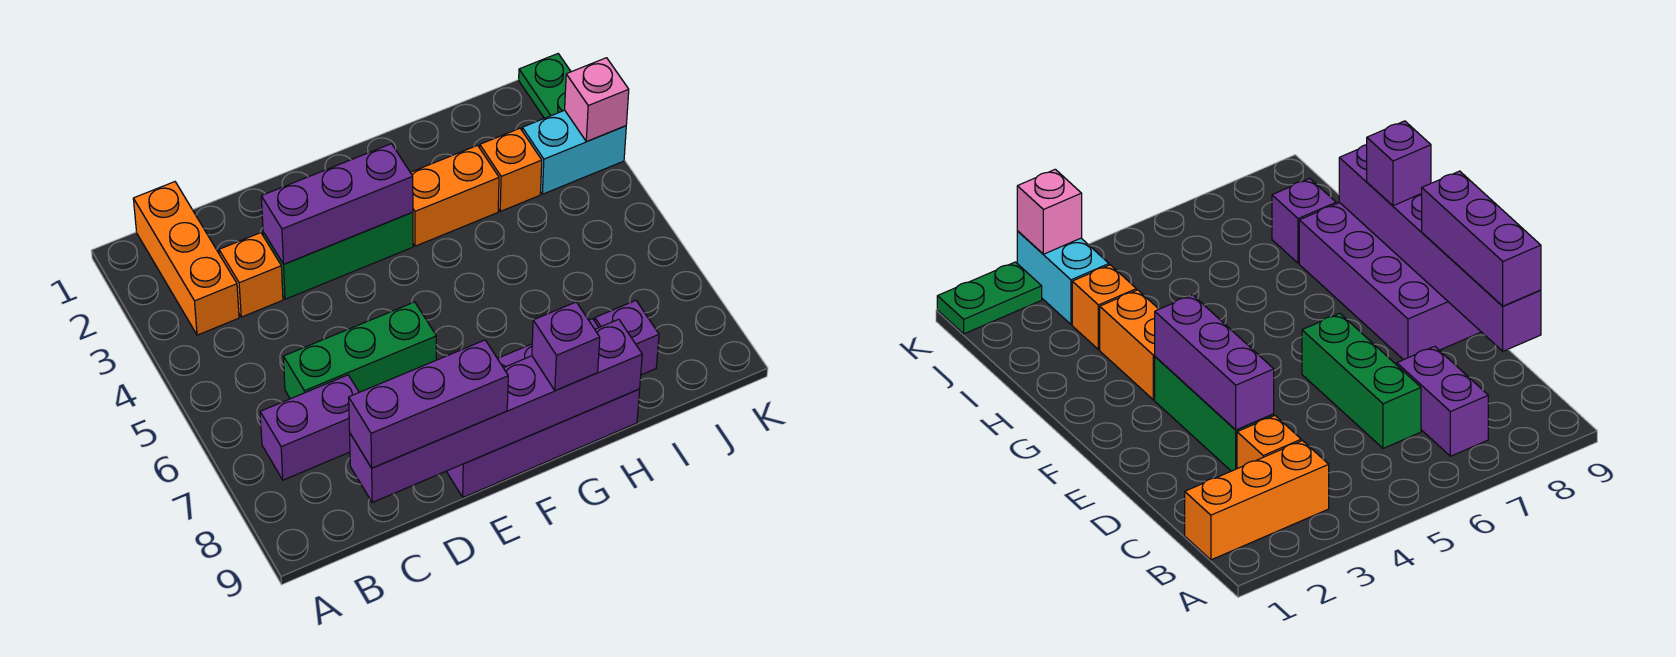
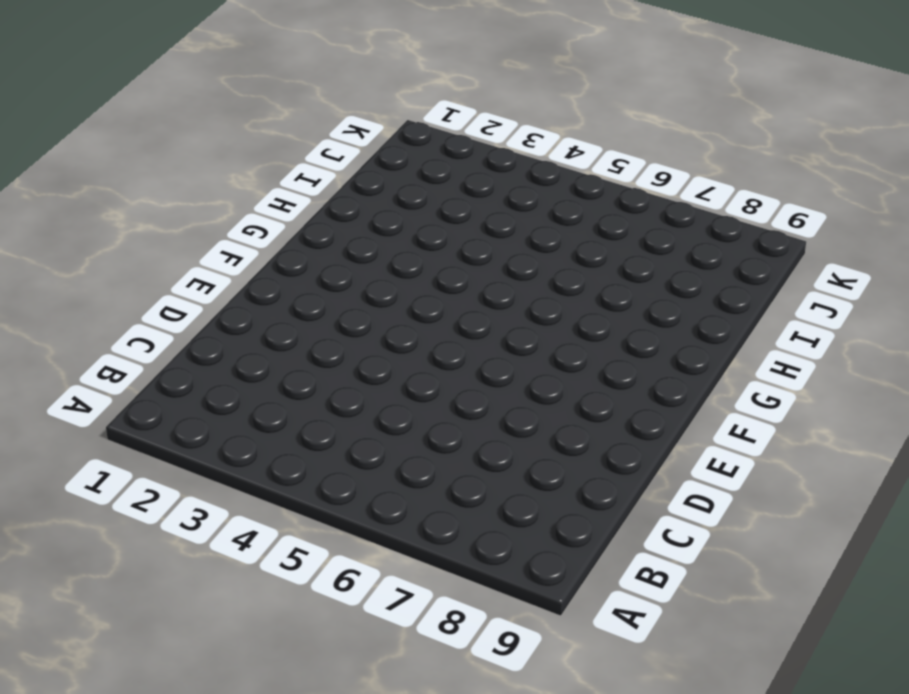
none -> orange 1x3 brick [133,182,239,335]
none -> purple 1x2 brick [260,375,359,480]
none -> orange 1x1 brick [219,233,283,317]

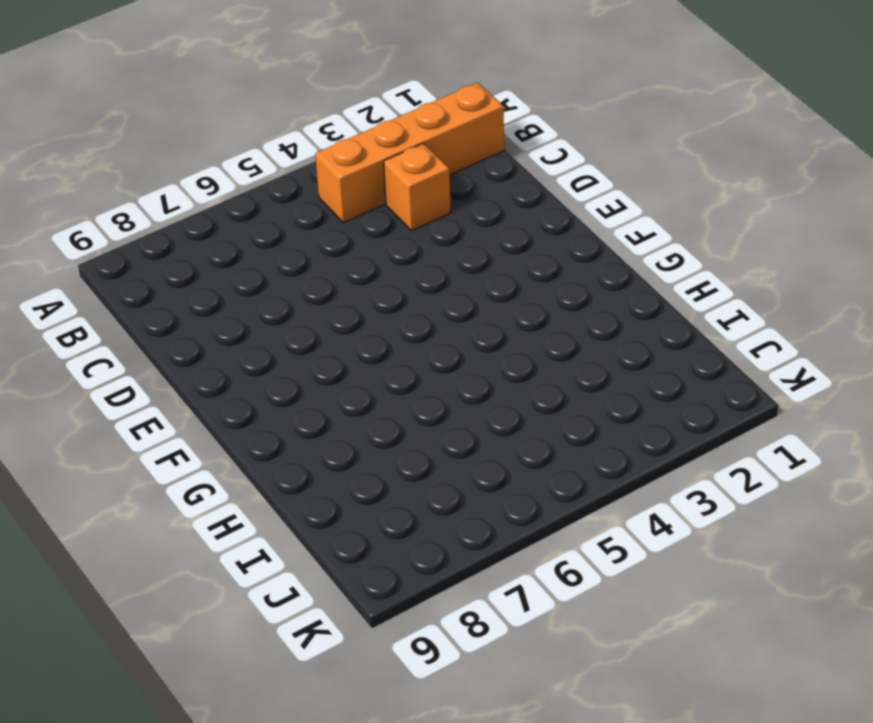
orange 1x4 brick [315,82,504,223] -> orange 1x3 brick [133,182,239,335]
none -> purple 1x2 brick [260,375,359,480]
none -> green 1x3 brick [283,302,436,399]
none -> green 1x3 brick [263,212,413,299]

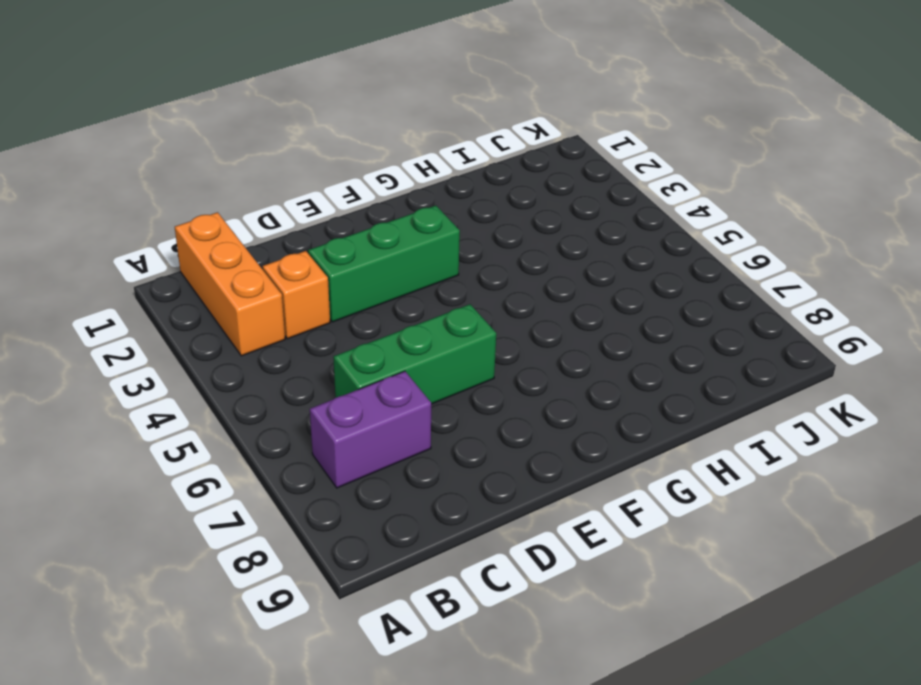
none -> purple 2x4 brick [446,319,640,497]
none -> orange 1x2 brick [410,145,499,246]
none -> orange 1x1 brick [480,128,542,211]

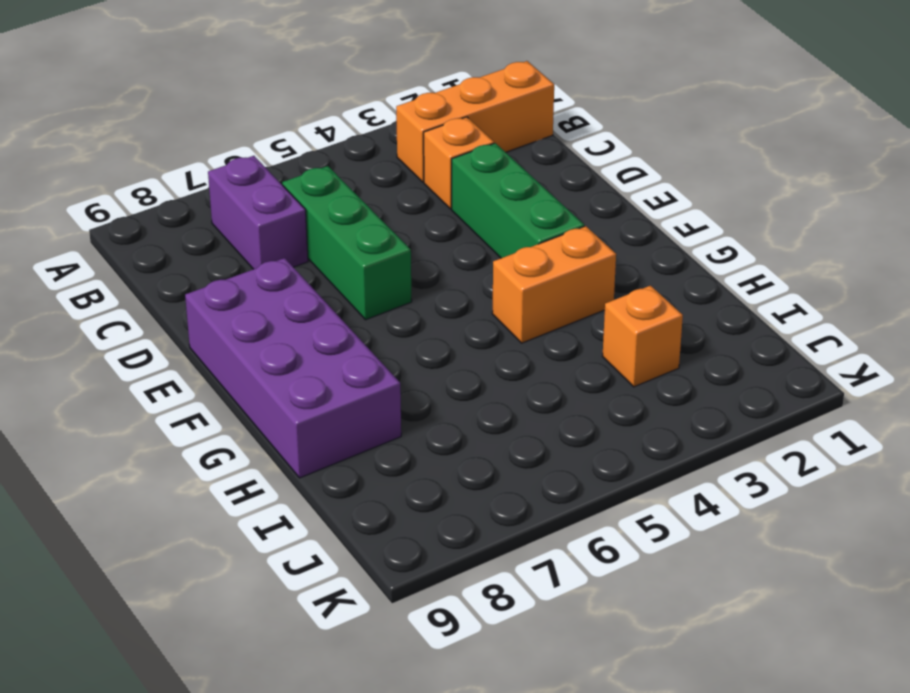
orange 1x2 brick [492,226,616,343] -> orange 1x2 brick turned to [410,145,499,246]
none -> purple 1x1 brick [595,301,659,375]
none -> cyan 1x2 brick [522,110,626,194]
none -> green 1x2 plate [519,54,571,118]

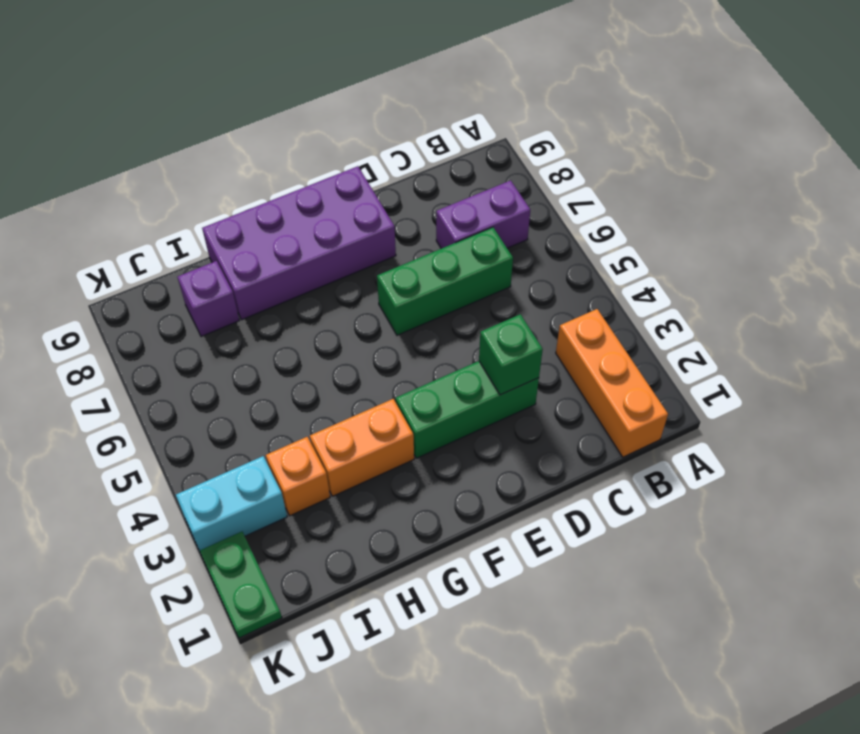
green 1x1 brick [479,314,543,395] -> purple 1x3 brick [261,144,413,264]
none -> orange 1x1 brick [219,233,283,317]
none -> purple 1x6 brick [350,319,642,502]
none -> pink 1x1 brick [565,58,629,142]

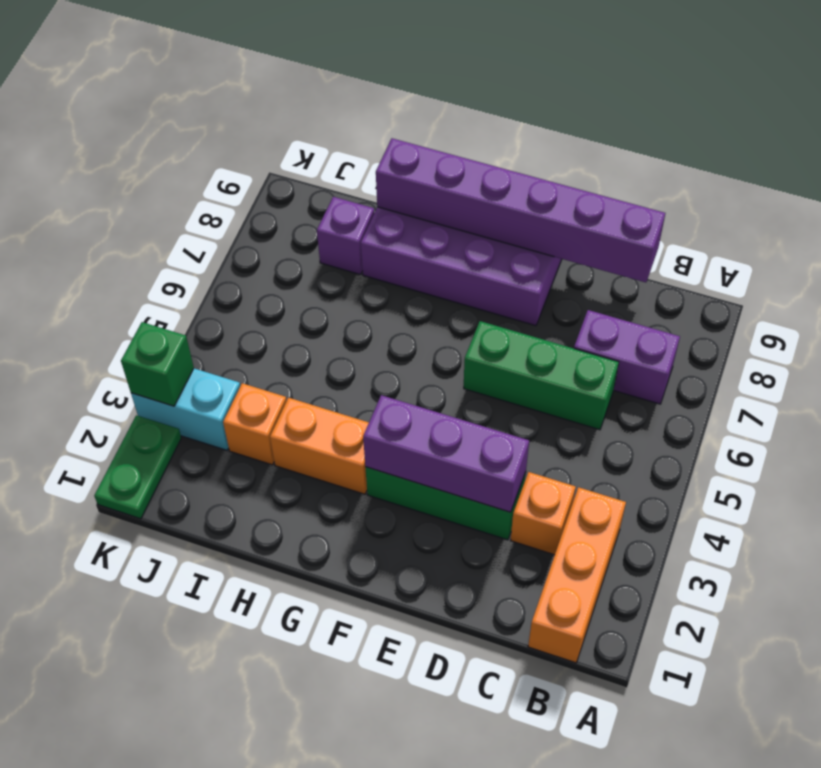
green 1x1 brick [121,322,194,406] -> pink 1x1 brick [565,58,629,142]
none -> purple 1x3 brick [349,340,508,468]
none -> purple 1x1 brick [532,302,600,391]

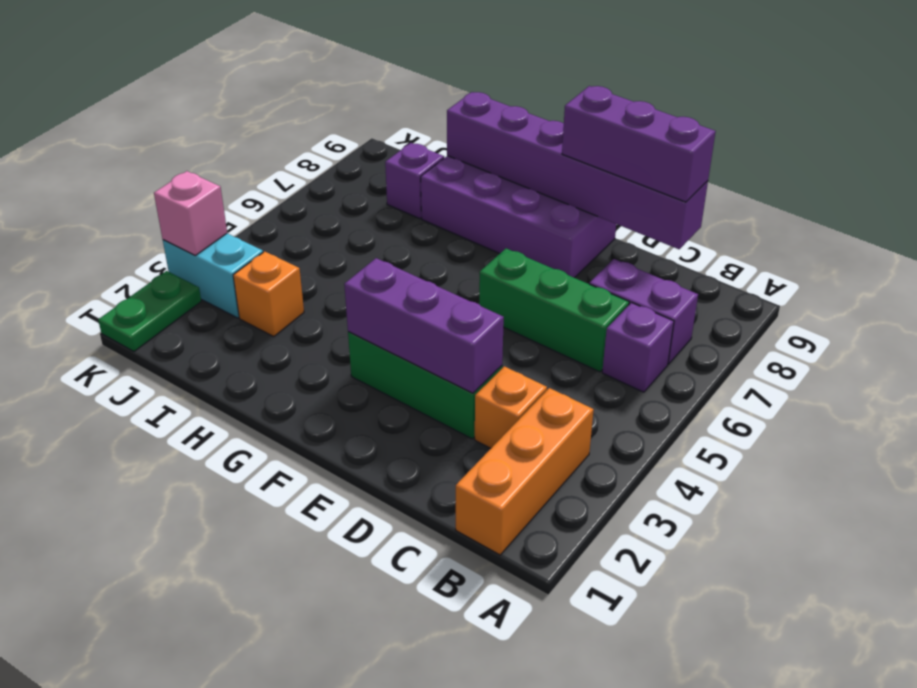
purple 1x1 brick [602,303,674,392] -> purple 1x1 brick moved to [532,302,600,391]
none -> orange 1x2 brick [410,145,499,246]

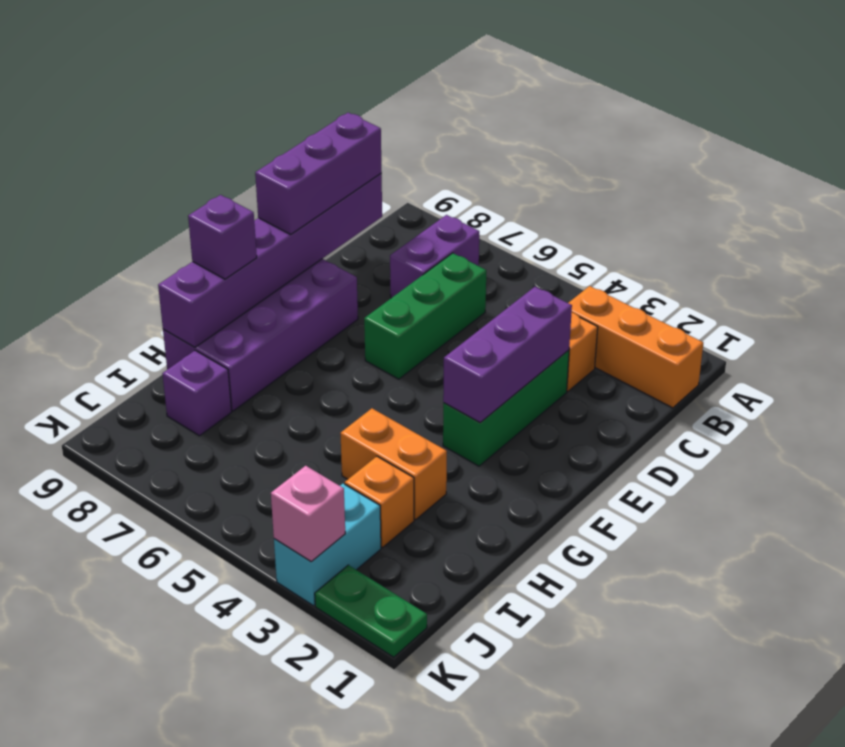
orange 1x2 brick [340,408,447,520] -> orange 1x2 brick turned to [410,145,499,246]

